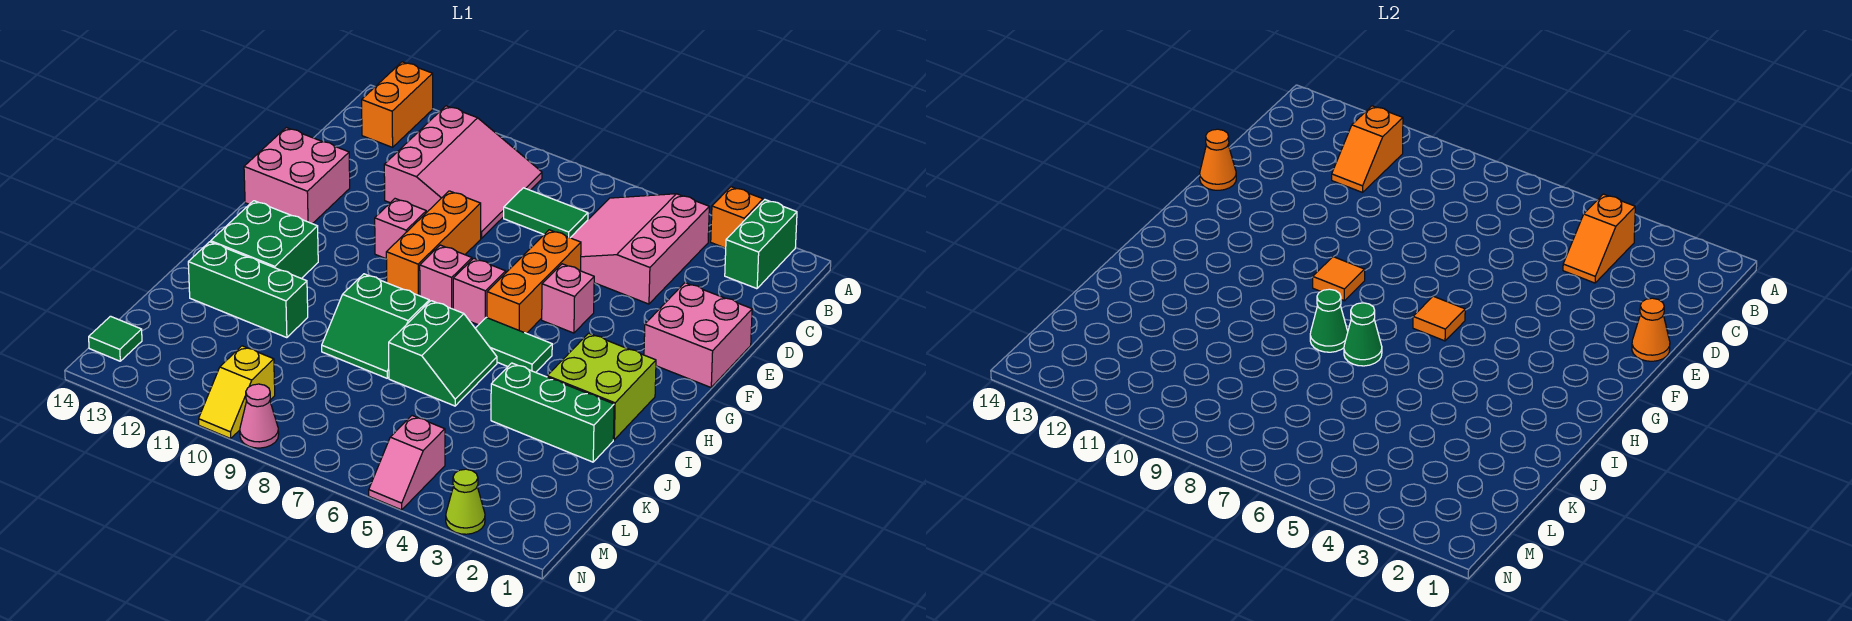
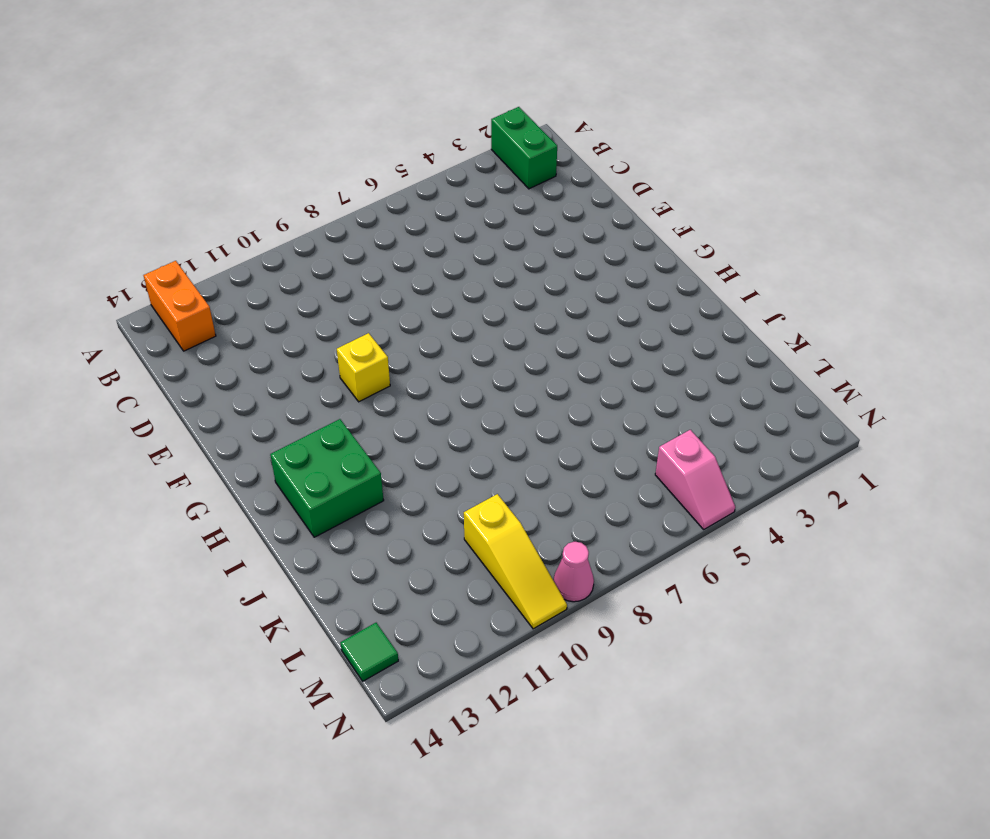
yellow 1x1 brick [337,333,390,402] -> pink 1x1 brick [375,199,426,258]
yellow 1x3 slope [464,494,567,629] -> yellow 1x2 slope [199,346,275,439]
none -> orange 1x1 brick [711,187,763,248]
none -> pink 3x3 slope [571,194,709,304]
none -> pink 3x3 slope [384,106,542,238]
none -> green 1x2 tile [504,188,588,238]

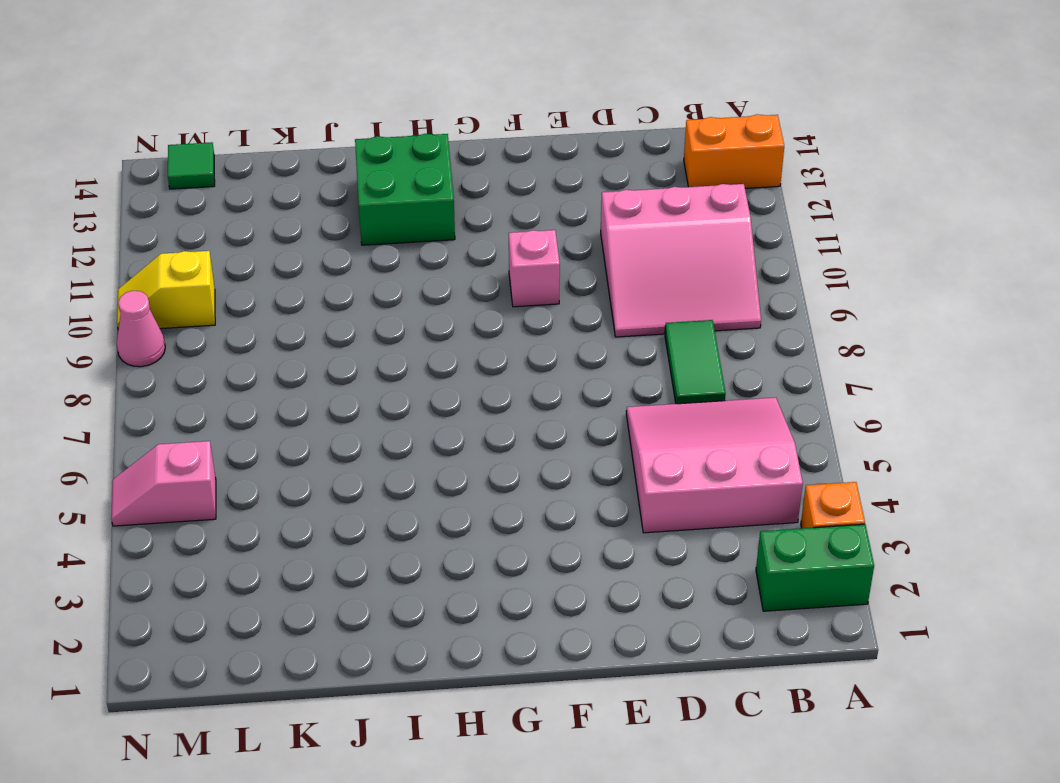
none -> pink 2x2 brick [644,283,752,387]
none -> orange 1x3 brick [487,230,581,333]
none -> orange 1x3 brick [386,191,481,296]
none -> pink 2x2 brick [244,128,350,224]

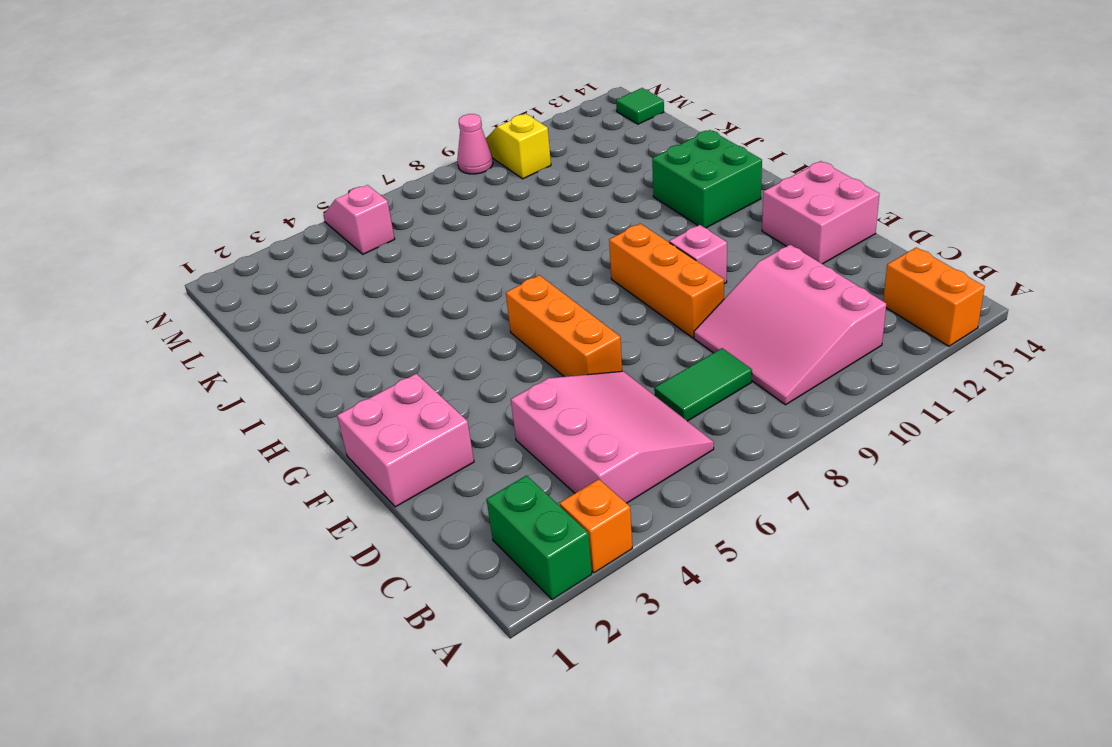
none -> pink 1x1 brick [542,264,594,333]
none -> pink 1x1 brick [453,258,506,325]
none -> pink 1x1 brick [420,245,472,309]
none -> lime 2x2 brick [547,333,656,440]

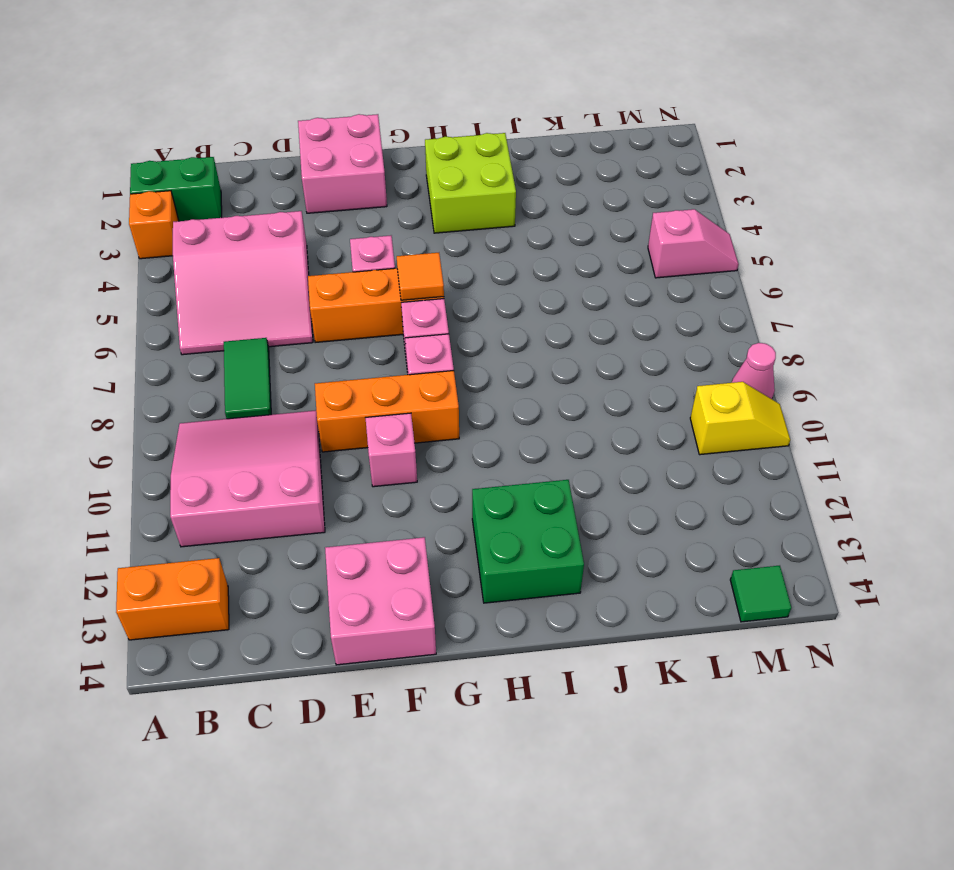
none -> green 1x2 tile [475,318,552,372]
none -> green 2x2 slope [389,301,497,406]
none -> green 2x2 slope [322,274,429,378]
none -> green 1x3 brick [491,363,614,462]

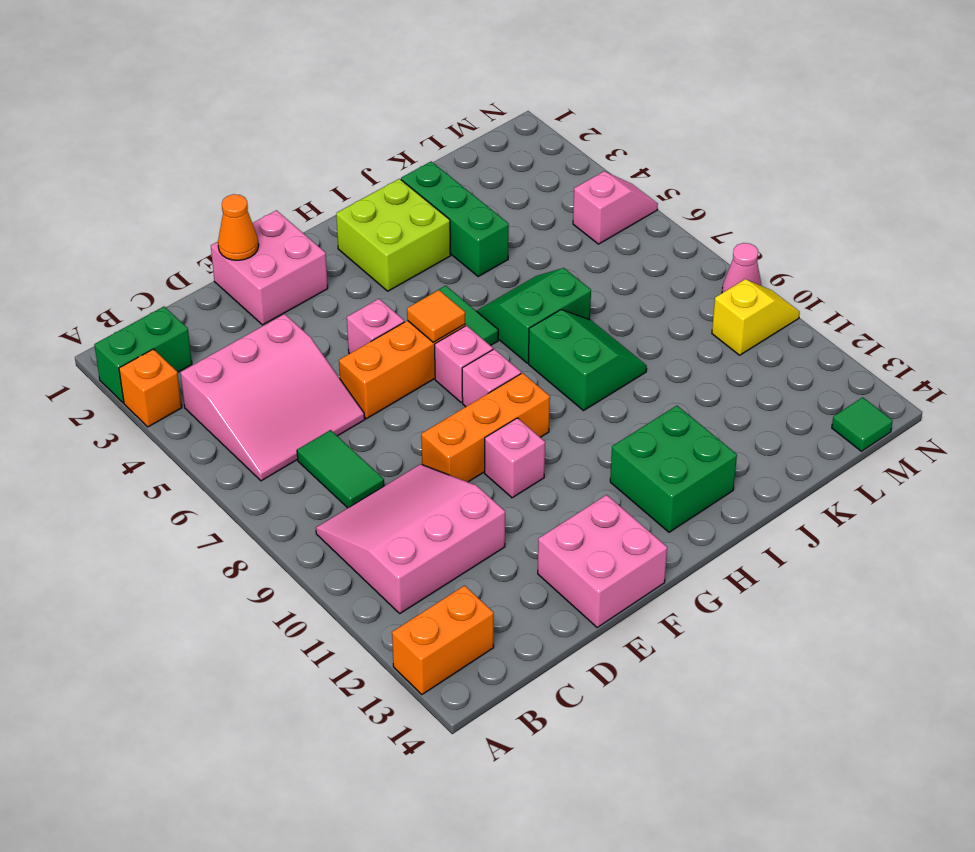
none -> green 1x3 brick [188,242,308,338]
none -> lime 1x1 cone [446,469,485,534]
none -> orange 1x2 slope [1563,194,1635,283]
none -> orange 1x2 slope [1332,106,1403,192]

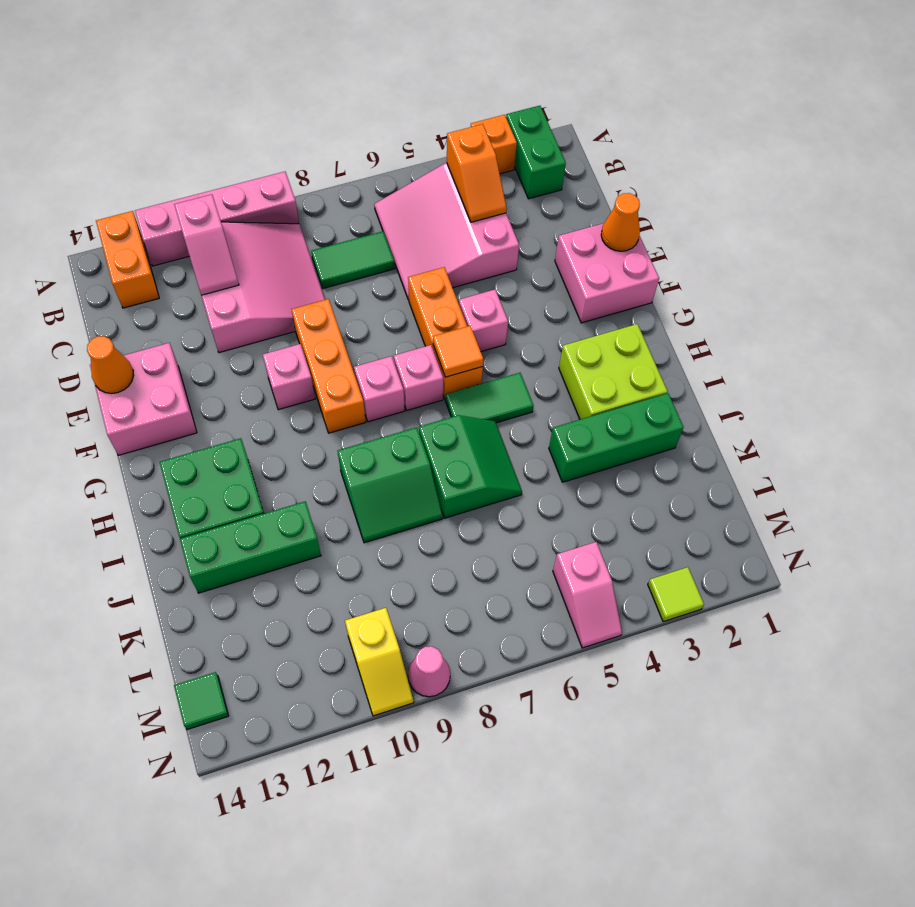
pink 1x4 brick [135,172,299,266] -> none
pink 1x2 slope [174,194,239,295] -> orange 1x2 slope [1332,106,1403,192]
lime 1x1 tile [648,567,704,622] -> lime 1x1 cone [446,469,485,534]
none -> orange 1x1 tile [1313,257,1365,301]
none -> green 1x1 cone [1344,303,1382,366]
none -> green 1x1 cone [1310,289,1348,352]

